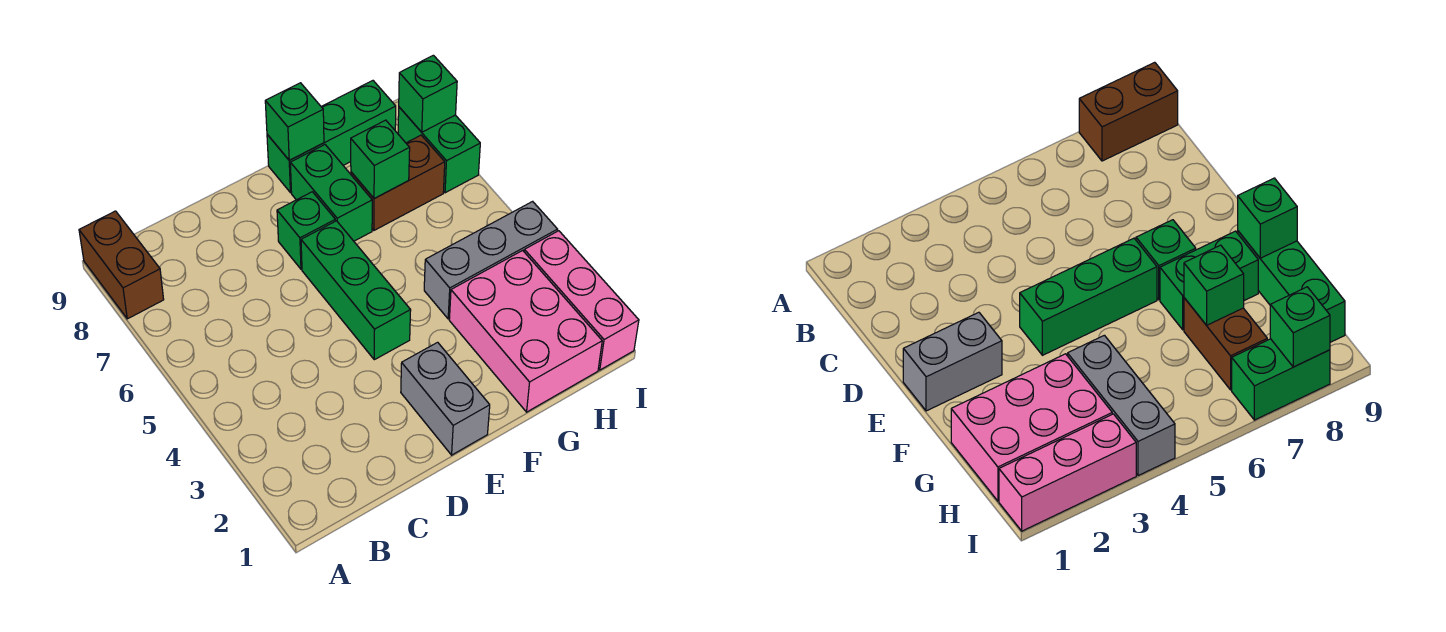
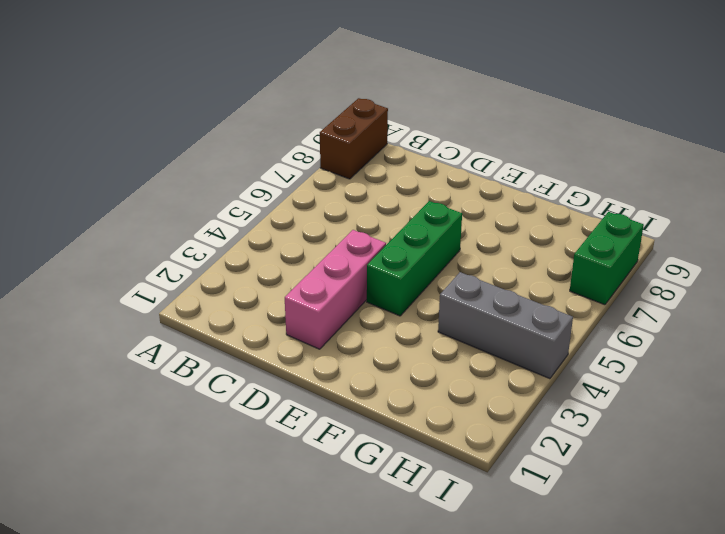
pink 1x3 brick [285,230,386,349] -> pink 1x3 brick moved to [524,231,639,370]
none -> grey 1x2 brick [401,342,490,455]
none -> green 1x1 brick [277,192,335,269]
none -> green 1x2 brick [290,145,372,241]

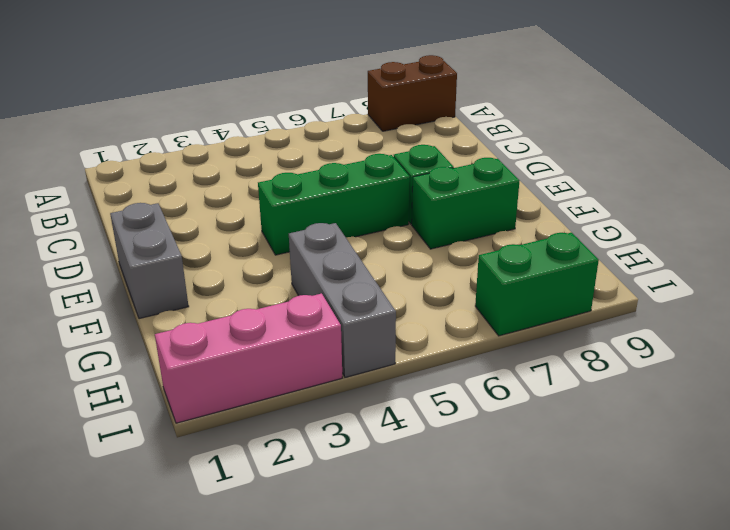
grey 1x2 brick [110,203,189,319] -> grey 1x2 brick turned to [401,342,490,455]
none -> green 1x3 brick [267,81,396,193]
none -> pink 2x3 brick [449,250,602,412]
none -> brown 1x2 brick [351,135,445,230]

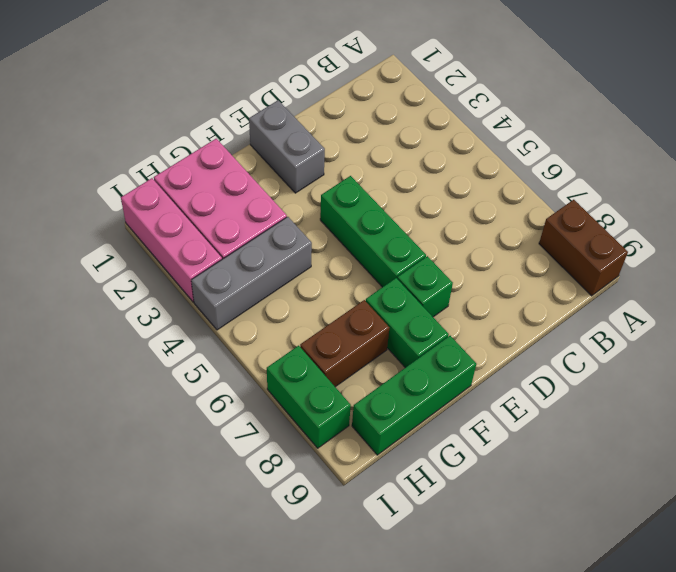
none -> green 1x1 brick [265,83,324,160]
none -> green 1x1 brick [351,120,410,199]
none -> green 1x1 brick [399,55,457,132]

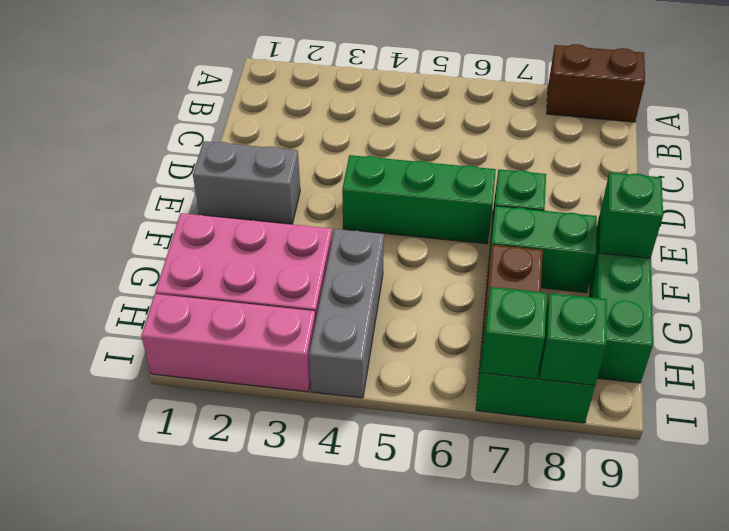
green 1x1 brick [481,287,547,379] -> green 1x1 brick moved to [351,120,410,199]

